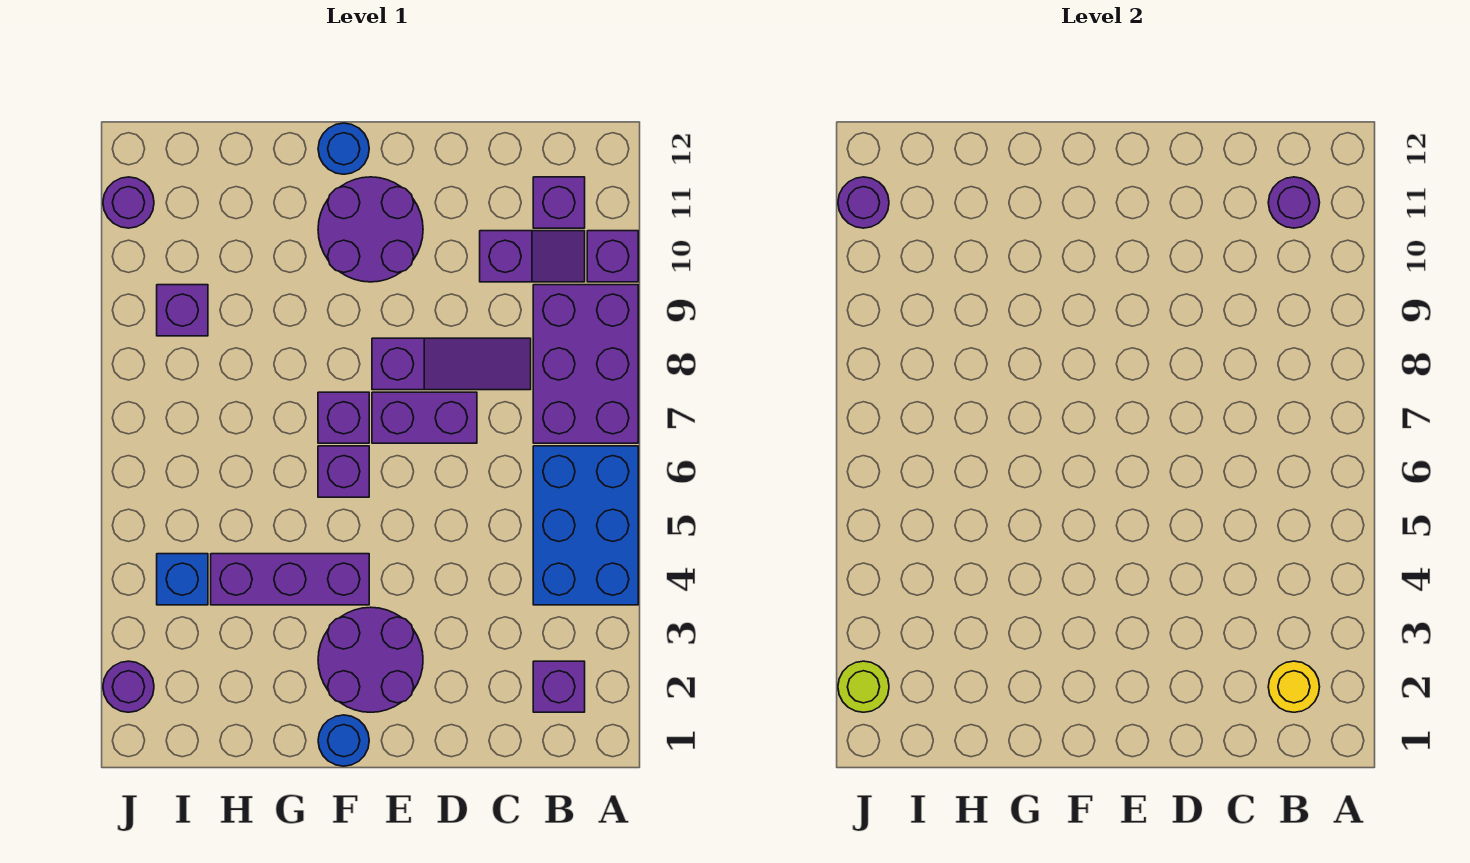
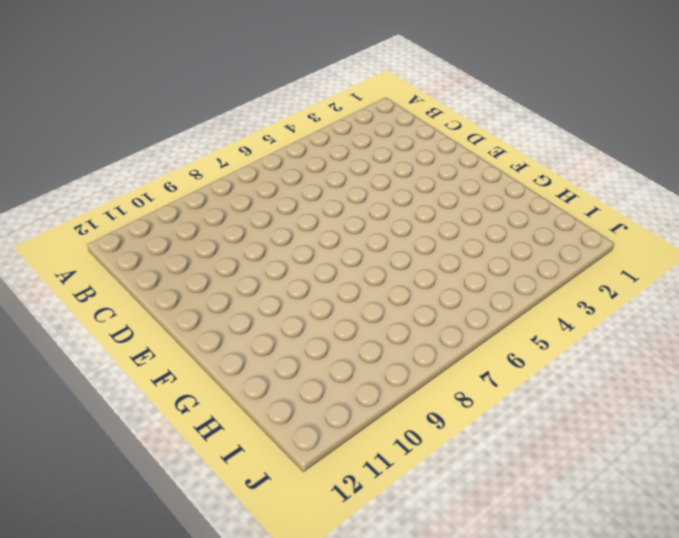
none -> blue 2x3 brick [533,446,638,605]
none -> purple 2x3 brick [533,285,638,443]
none -> purple 1x1 brick [587,231,638,282]

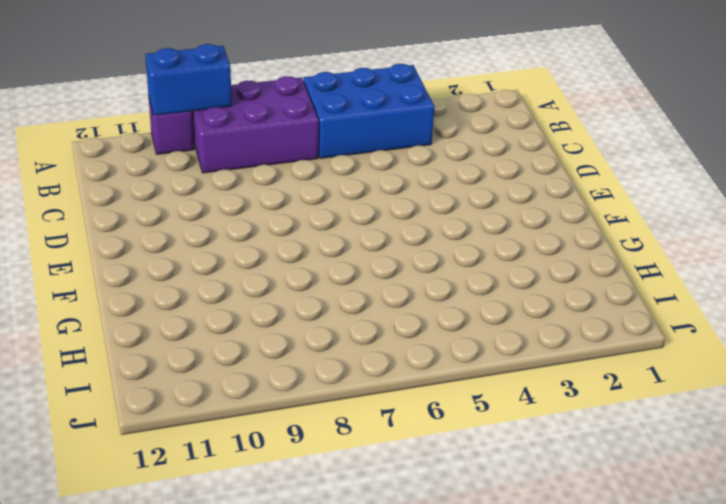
blue 1x2 brick [145,44,232,115] -> none
none -> purple 1x1 brick [533,661,585,712]
none -> purple 1x2 slope [480,231,585,282]
none -> purple 1x1 brick [533,177,585,228]

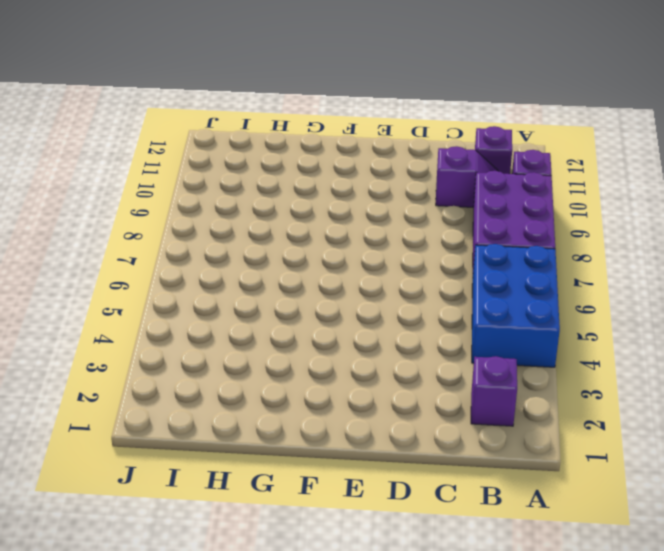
none -> purple 1x3 slope [372,338,531,390]
none -> purple 1x2 brick [372,392,477,443]
none -> purple 2x2 round brick [318,607,423,712]

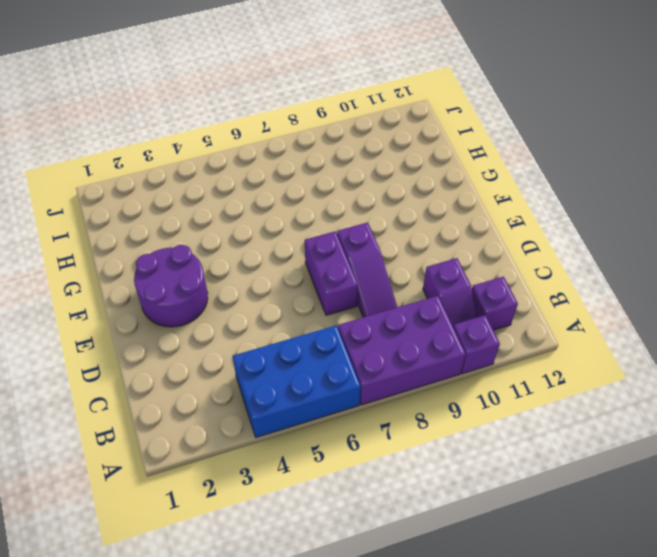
none -> purple 1x1 brick [533,661,585,712]
none -> purple 2x2 round brick [318,177,423,282]
none -> blue 1x1 round brick [318,715,369,766]

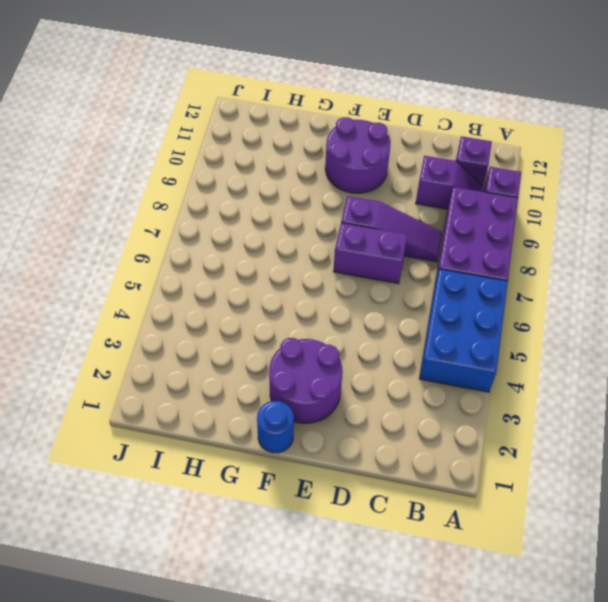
none -> purple 1x1 brick [533,661,585,712]
none -> purple 1x3 brick [211,554,369,605]
none -> purple 1x1 brick [318,446,369,497]

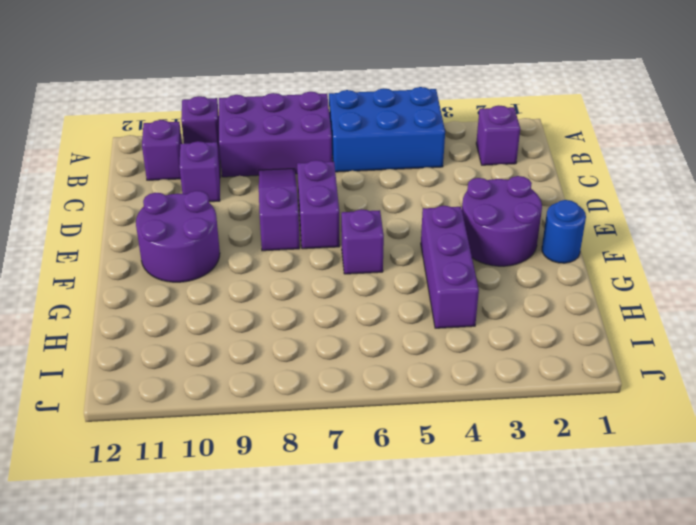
none -> purple 1x1 brick [318,392,369,443]
none -> blue 1x1 round brick [318,123,369,174]
none -> blue 1x1 brick [157,554,208,605]

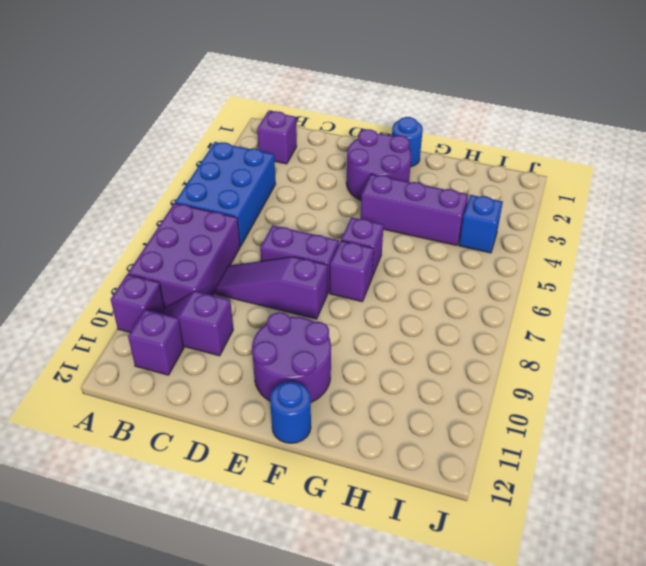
none -> purple 1x1 brick [157,285,208,336]
none -> purple 1x1 round brick [103,661,154,712]
none -> purple 1x1 round brick [103,177,154,228]

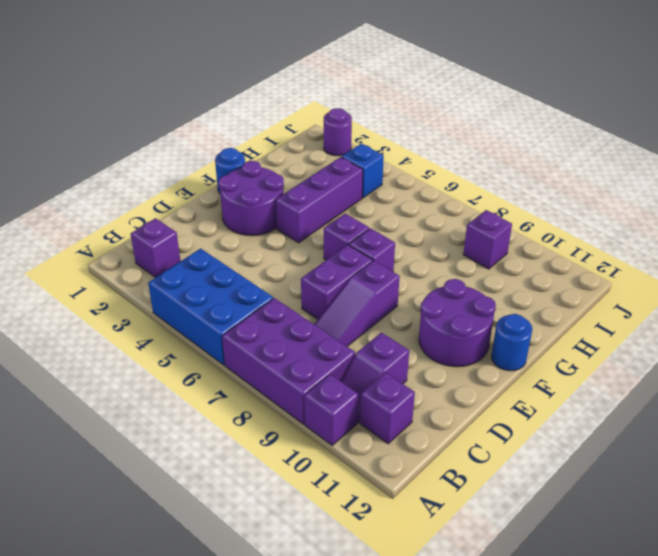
none -> purple 1x1 round brick [103,177,154,228]
none -> yellow 1x1 round brick [1268,661,1320,712]
none -> purple 1x1 round brick [1268,177,1320,228]

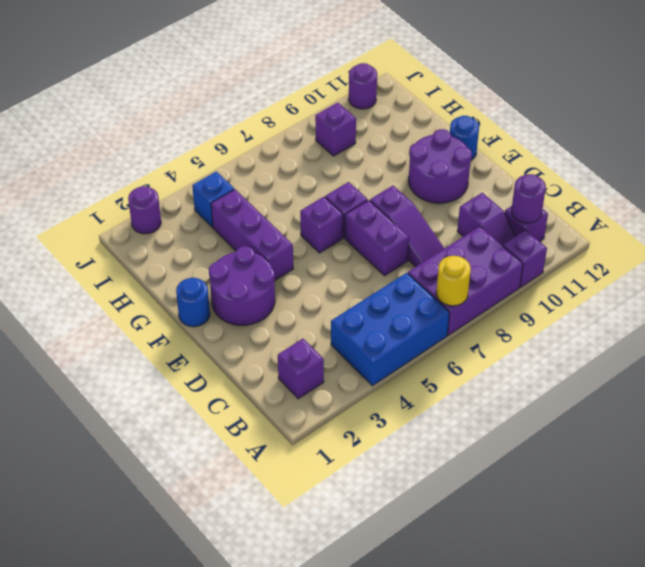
yellow 1x1 round brick [436,256,471,306] -> yellow 1x1 round brick moved to [1268,661,1320,712]
none -> lime 1x1 round brick [838,661,889,712]
none -> purple 1x1 round brick [838,177,889,228]

